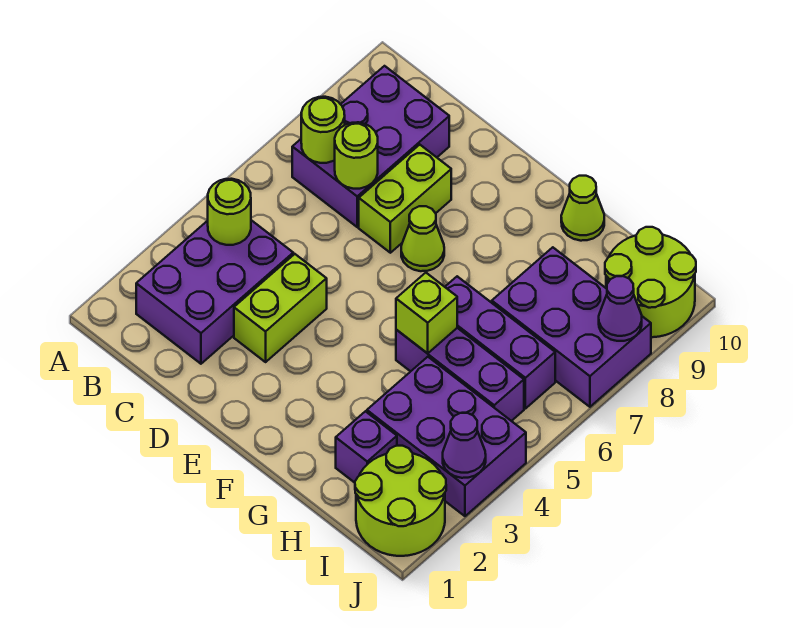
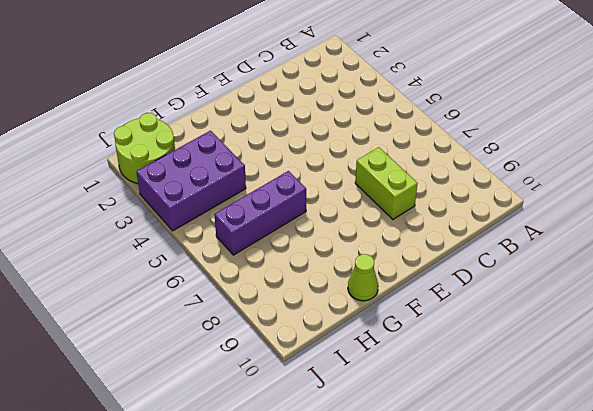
none -> purple 2x3 brick [136,220,293,364]
none -> purple 2x3 brick [292,66,449,227]
none -> lime 1x2 brick [234,254,327,362]

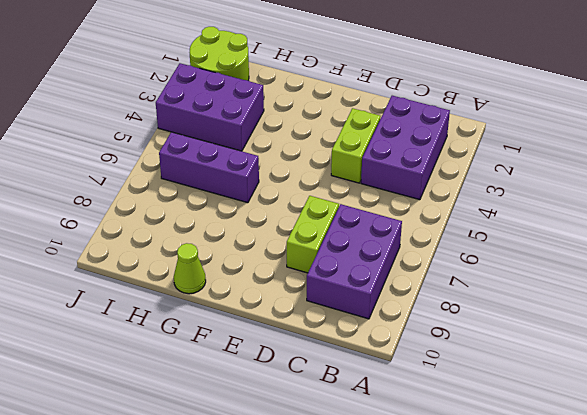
none -> lime 1x1 cone [401,206,444,271]
none -> purple 1x3 brick [396,328,524,421]
none -> purple 1x1 brick [336,411,397,483]

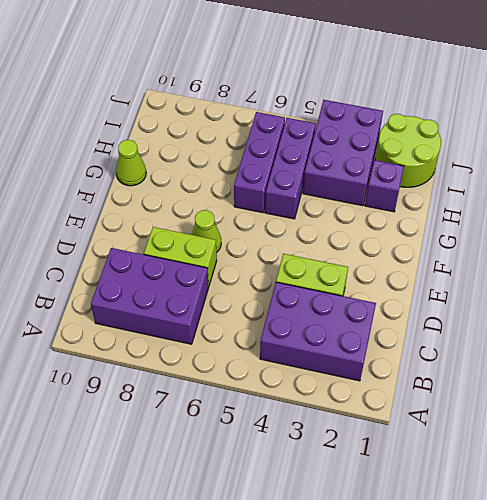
none -> purple 2x3 brick [492,247,651,407]
none -> lime 2x2 round brick [605,227,696,337]
none -> lime 1x1 round brick [208,179,251,245]

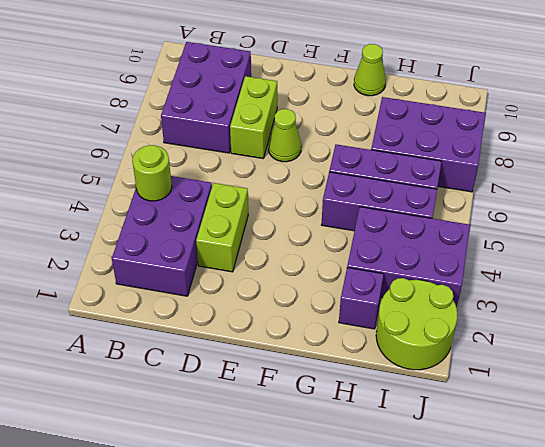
none -> lime 2x2 round brick [605,227,696,337]
none -> lime 1x1 round brick [301,97,345,163]
none -> lime 1x1 round brick [335,122,378,189]

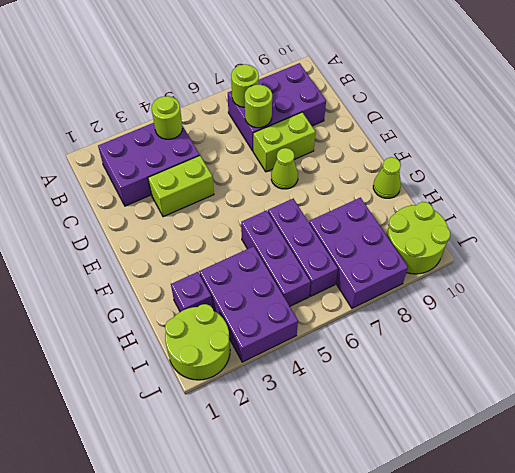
none -> lime 1x1 brick [396,273,457,353]
none -> purple 1x1 cone [443,413,486,478]
none -> purple 1x1 cone [599,276,642,341]

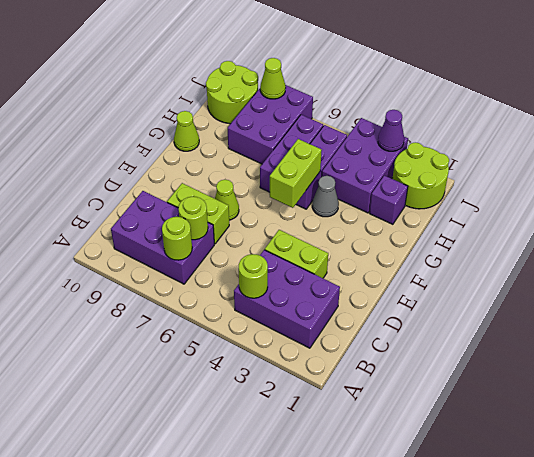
lime 1x2 brick [270,139,322,208] -> lime 1x1 brick [396,273,457,353]
grey 1x1 cone [312,176,339,217] -> none
lime 1x1 cone [260,58,286,99] -> purple 1x1 cone [599,276,642,341]

